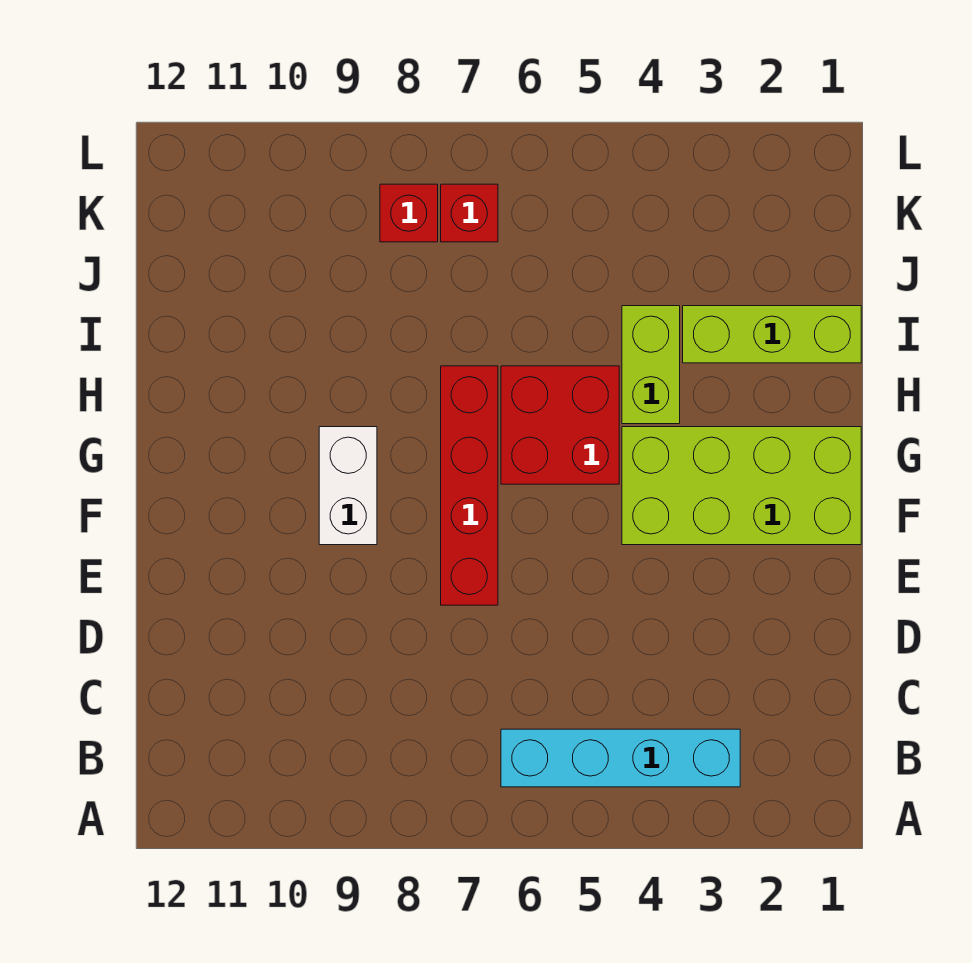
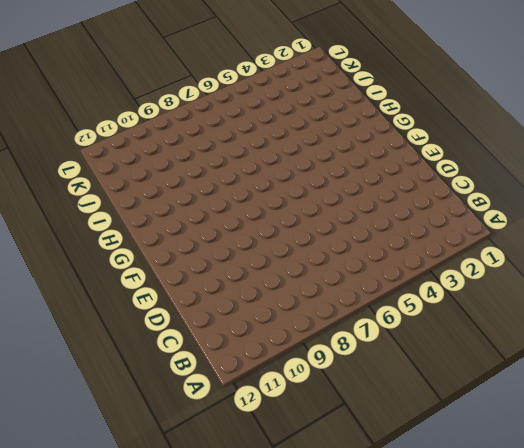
none -> cyan 1x4 brick [501,729,740,787]
none -> red 1x4 brick [441,366,498,605]

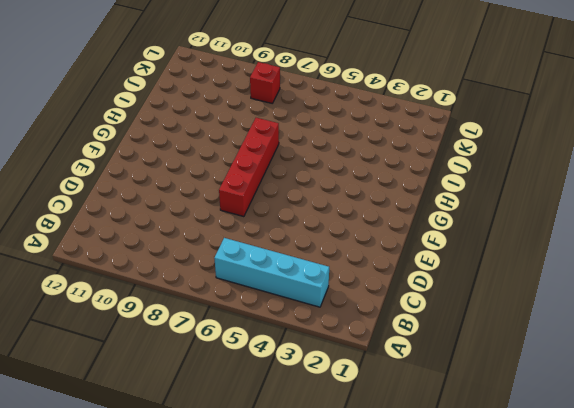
none -> lime 2x4 brick [622,427,861,545]
none -> white 1x2 brick [319,427,377,545]

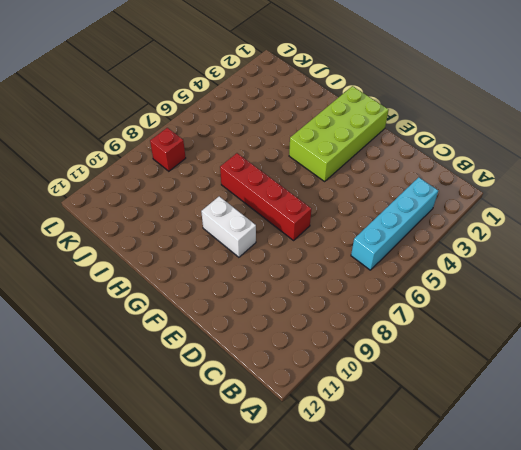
none -> red 2x2 brick [501,366,619,484]
none -> lime 1x2 brick [622,306,680,424]

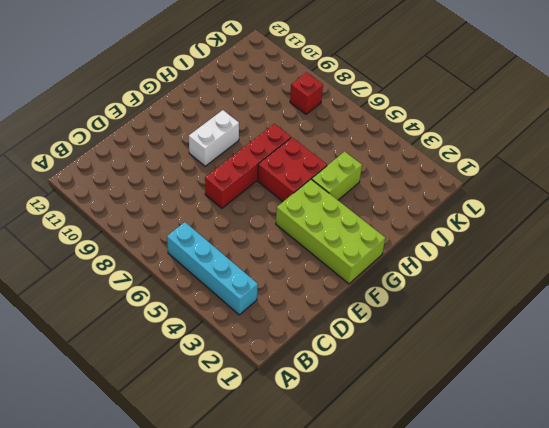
none -> lime 1x3 brick [683,306,861,363]
none -> red 1x1 brick [441,184,498,242]

